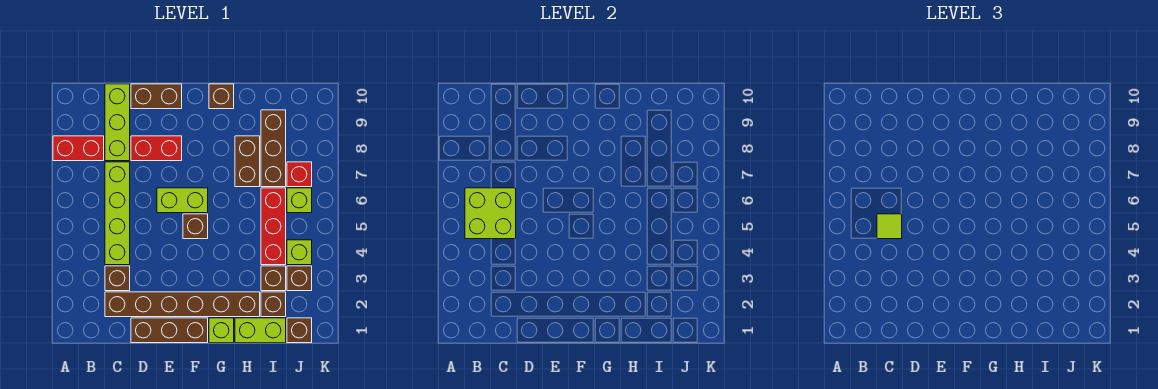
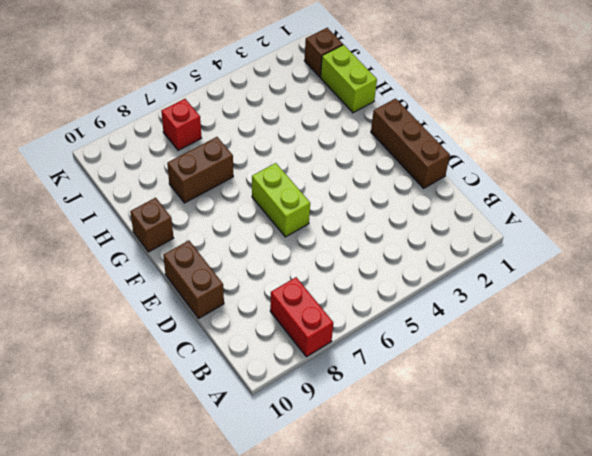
none -> brown 1x6 brick [105,292,260,317]
none -> brown 1x1 brick [105,266,130,291]
none -> lime 1x4 brick [105,162,130,265]

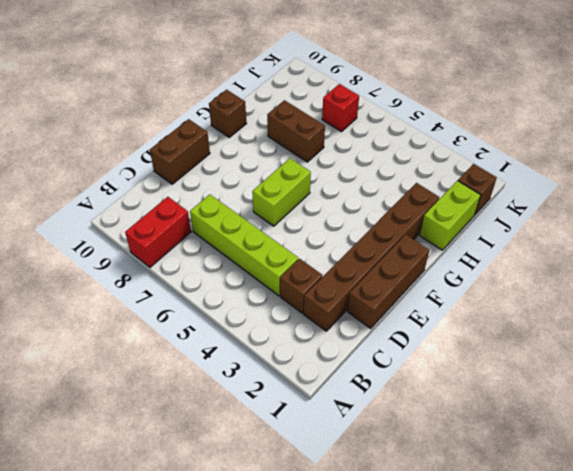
none -> lime 1x3 brick [105,84,130,161]
none -> red 1x2 brick [131,136,182,161]
none -> brown 1x1 brick [183,214,208,239]

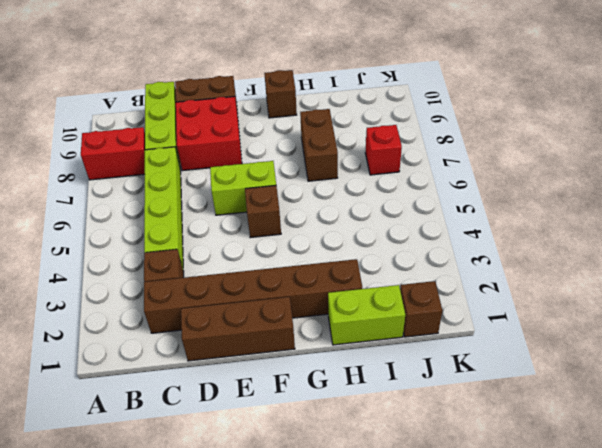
red 2x2 brick [176,96,242,171] -> red 1x2 brick [131,136,182,161]
none -> lime 1x1 brick [209,318,234,343]
none -> brown 1x1 brick [261,292,286,317]
none -> brown 1x1 brick [261,266,286,291]

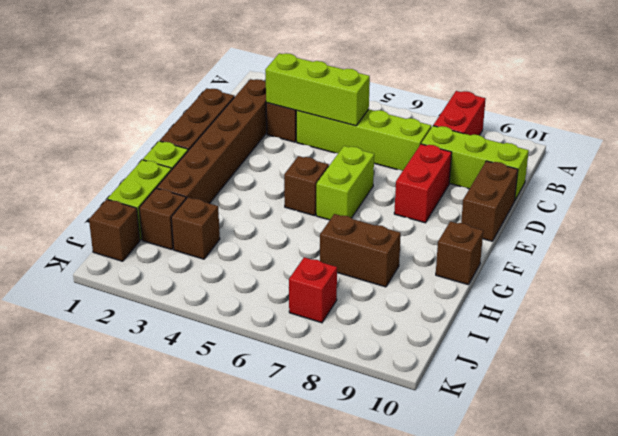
lime 1x3 brick [265,53,370,126] -> lime 2x2 brick [465,188,516,239]
none -> red 1x3 brick [261,188,286,265]
none -> brown 1x3 brick [261,110,286,187]
none -> brown 1x1 brick [287,266,312,291]

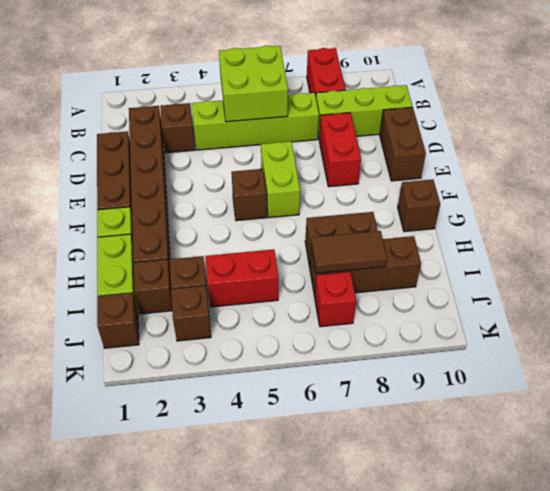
red 1x2 brick [205,249,278,307] -> red 1x3 brick [261,188,286,265]
brown 1x2 tile [311,231,387,273] -> none
none -> lime 1x1 brick [287,240,312,265]
none -> lime 1x1 brick [287,188,312,213]
none -> lime 1x1 tile [877,214,902,239]

